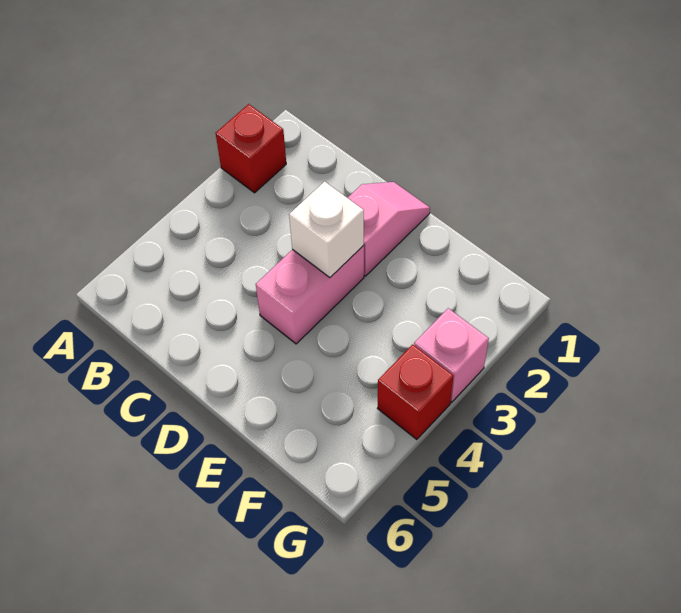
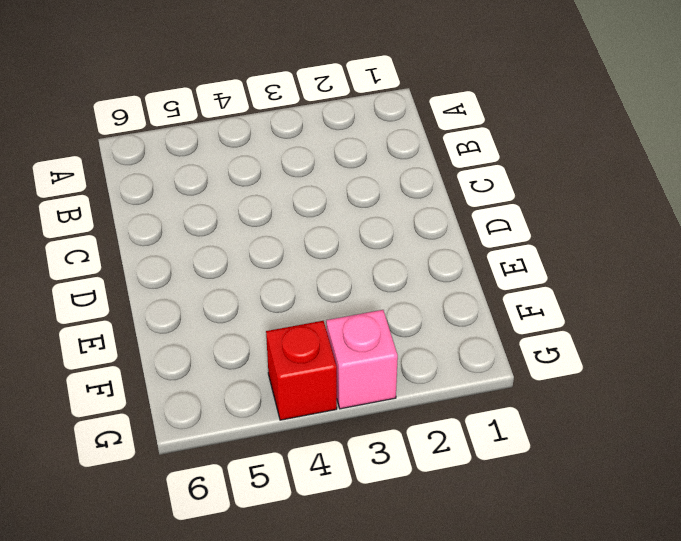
none -> red 1x1 brick [216,104,286,193]
none -> pink 1x2 slope [348,182,430,276]

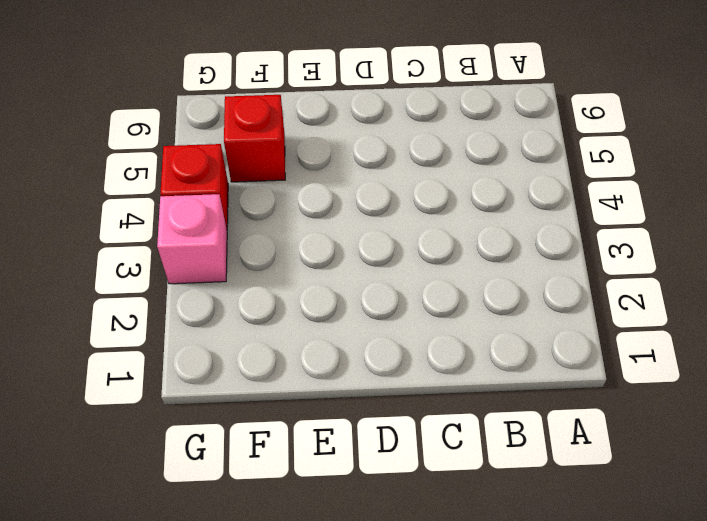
red 1x1 brick [224,95,285,182] -> red 1x1 brick moved to [216,104,286,193]
none -> pink 1x2 slope [348,182,430,276]
none -> pink 1x2 brick [256,246,364,344]

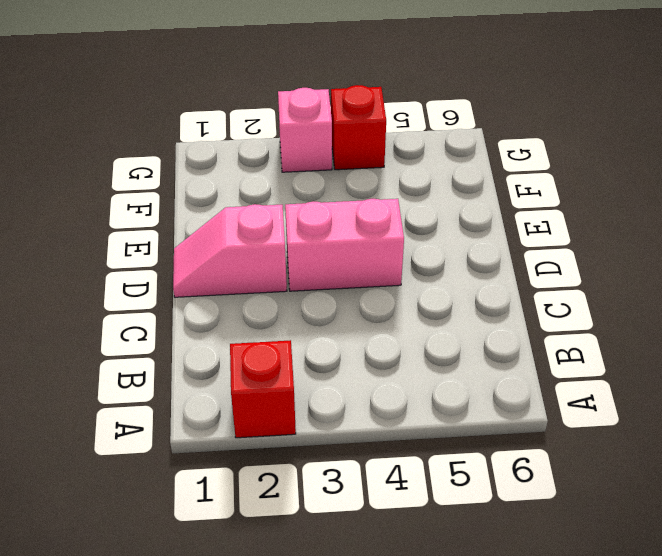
none -> white 1x1 brick [289,182,364,278]

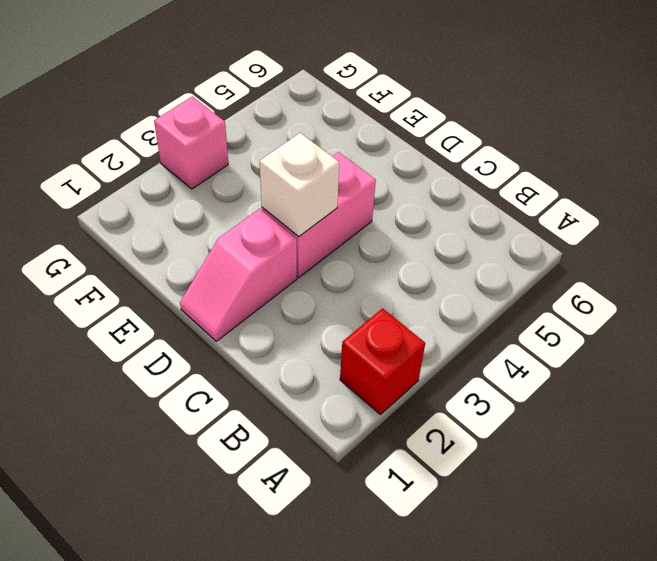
none -> red 1x1 brick [377,344,454,440]

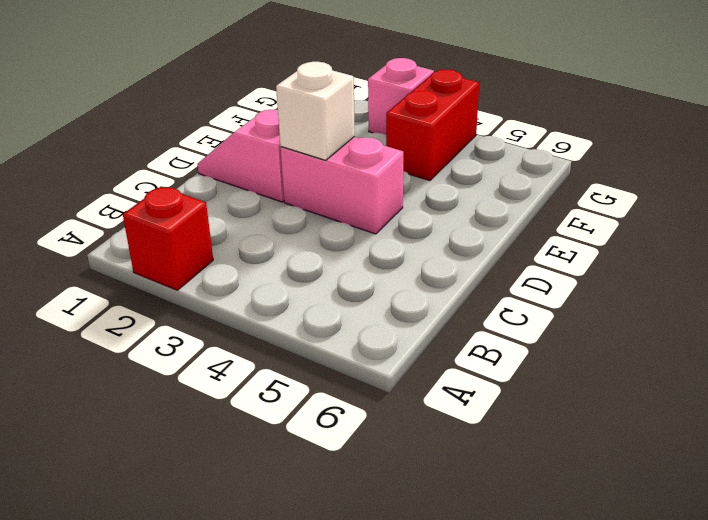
red 1x2 brick [386,69,479,181] -> red 1x1 brick [377,344,454,440]

